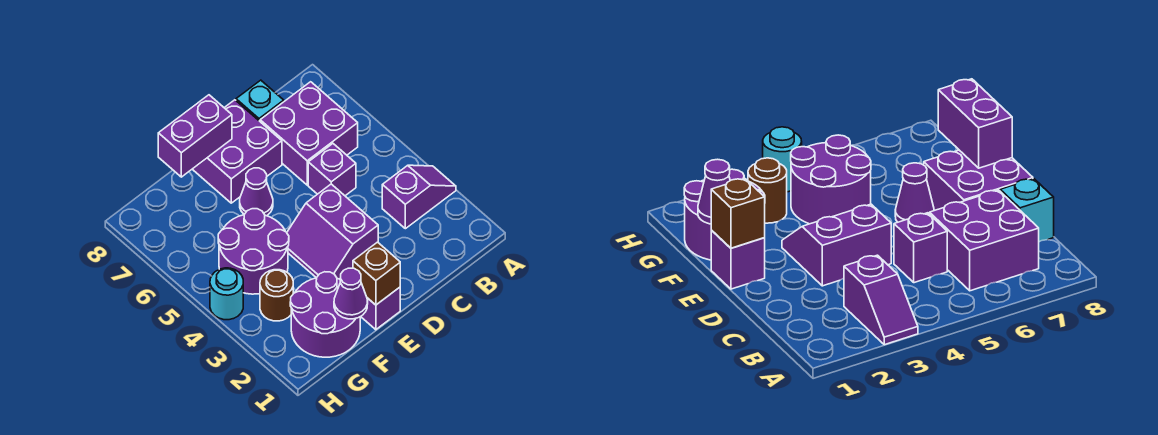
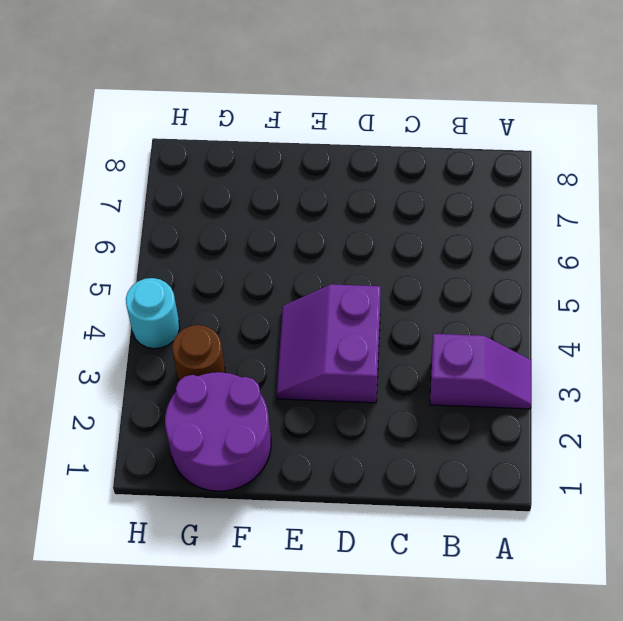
none -> purple 2x2 brick [260,82,358,185]
none -> purple 1x1 brick [308,144,356,196]
none -> cyan 1x1 brick [236,80,284,121]

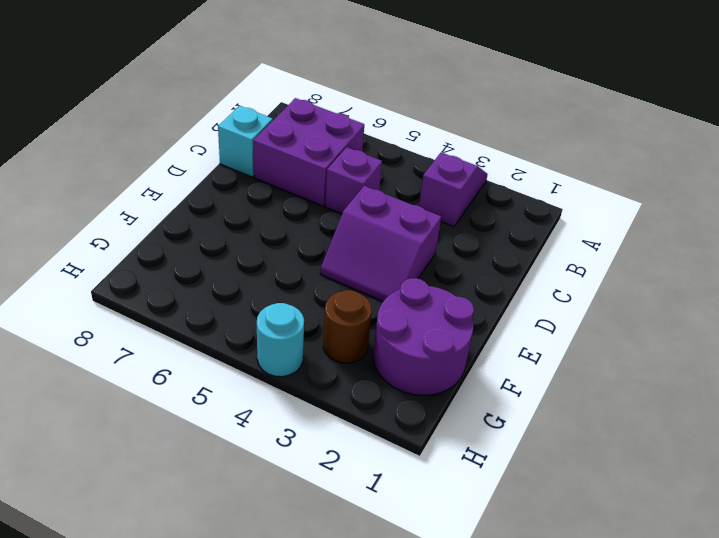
none -> purple 2x2 brick [193,100,282,203]
none -> purple 1x1 brick [361,287,400,330]
none -> purple 1x1 cone [240,168,273,216]

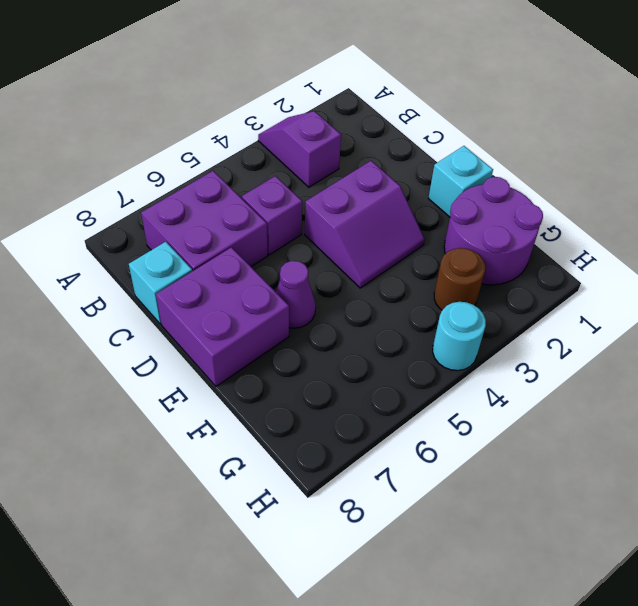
cyan 1x1 brick [428,146,493,217] -> purple 1x1 brick [361,287,400,330]
none -> purple 2x2 round brick [218,209,289,294]
none -> brown 1x1 brick [353,242,400,305]
none -> purple 1x2 brick [158,95,232,177]

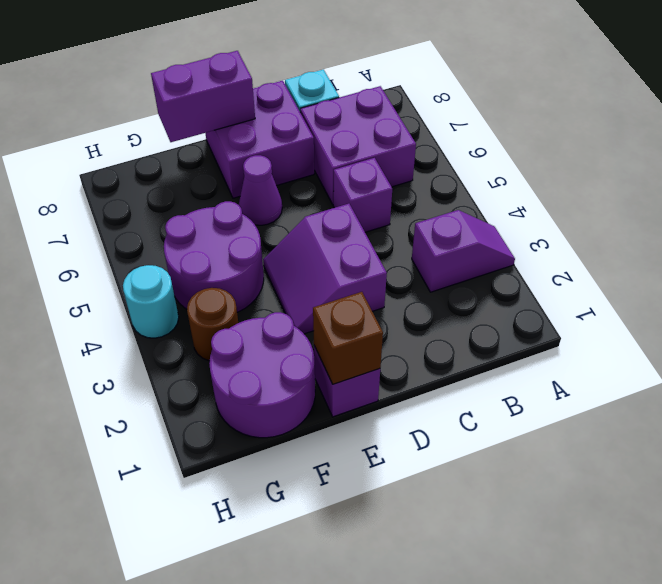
none -> purple 1x1 cone [334,268,368,319]

